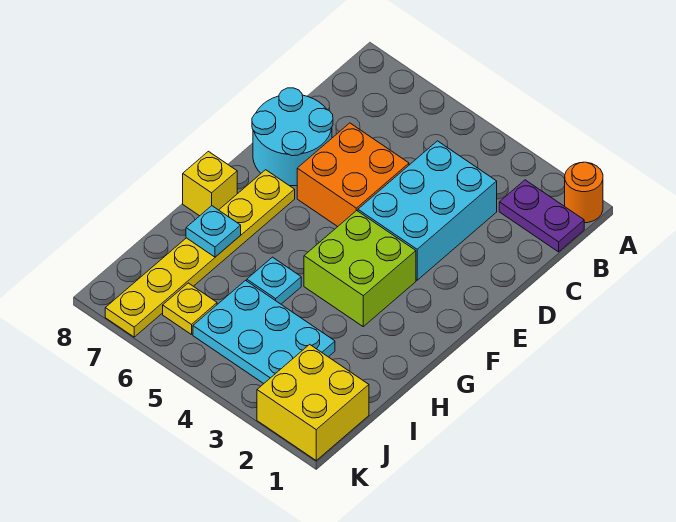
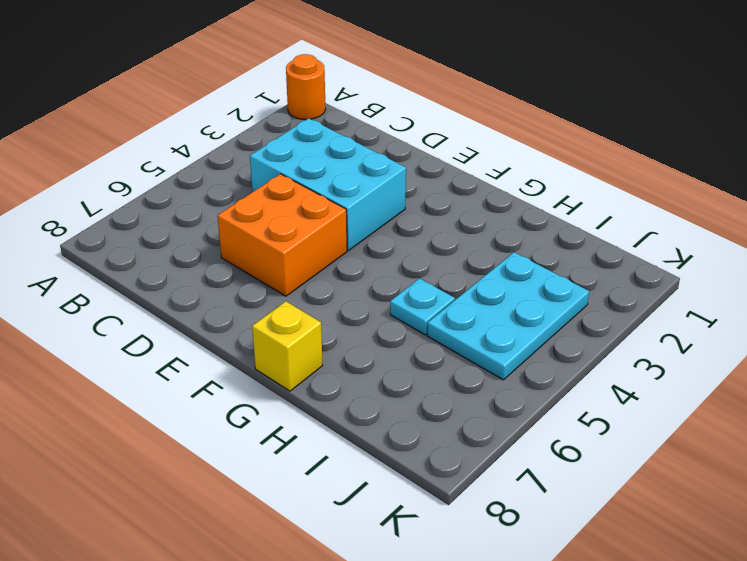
none -> purple 1x2 plate [499,180,584,252]
none -> cyan 2x2 round brick [252,88,333,186]
none -> lime 2x2 brick [304,211,416,326]

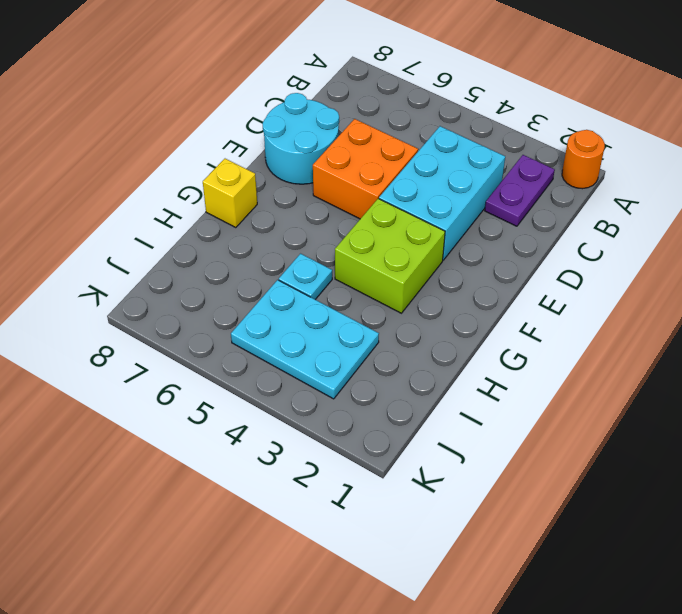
purple 1x2 plate [485,155,555,226] -> purple 1x2 plate turned to [499,180,584,252]
none -> yellow 1x6 plate [105,170,295,337]
none -> yellow 2x2 brick [257,344,369,460]
none -> yellow 1x1 plate [163,283,217,335]

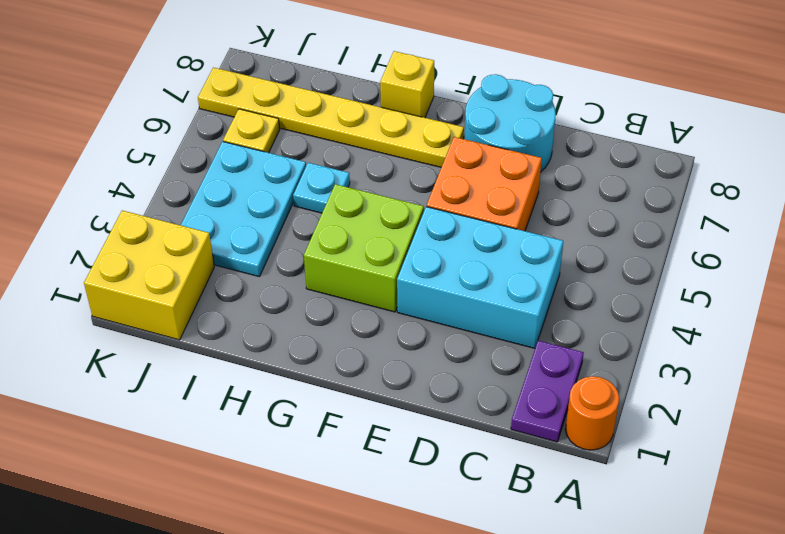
none -> cyan 1x1 plate [186,206,241,257]

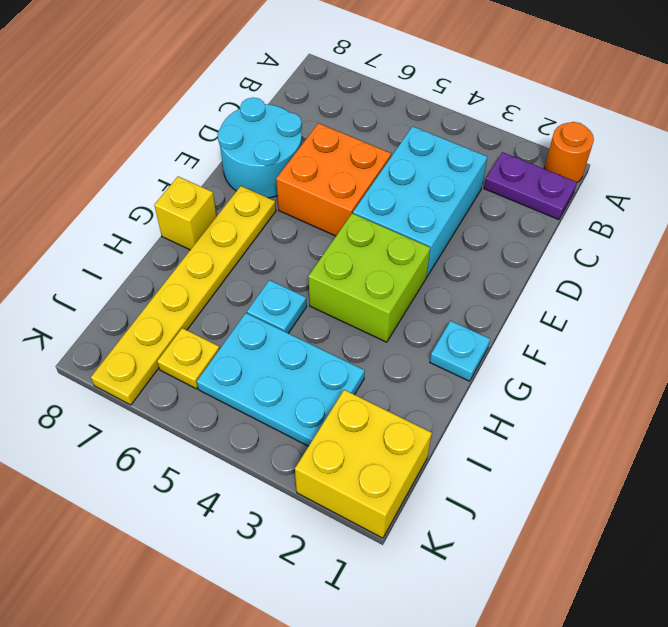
cyan 1x1 plate [430,321,490,381] -> cyan 1x1 plate moved to [186,206,241,257]

